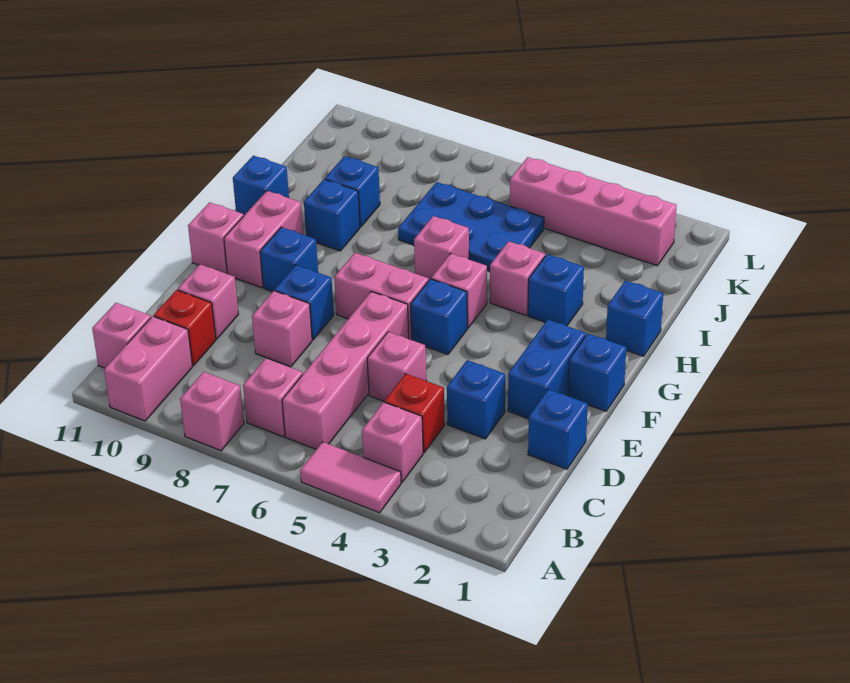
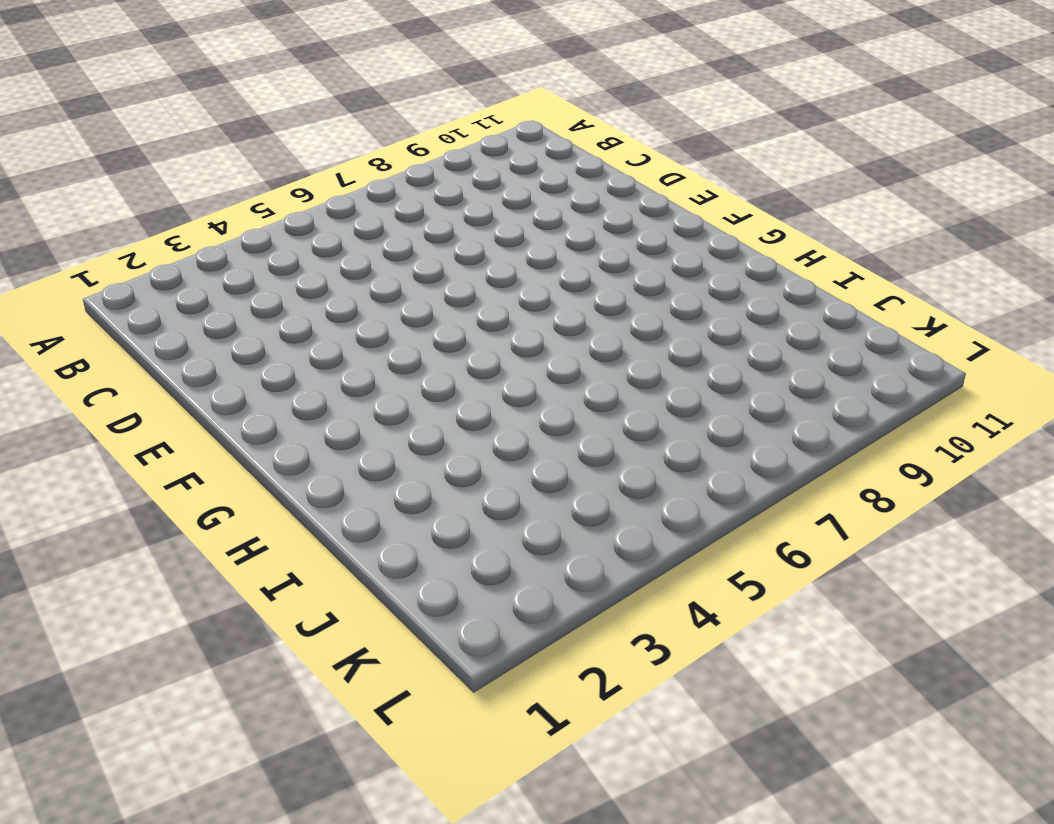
none -> pink 1x2 tile [300,442,401,513]
none -> pink 1x1 brick [180,372,244,451]
none -> pink 1x2 brick [104,316,192,421]
none -> pink 1x1 brick [362,402,423,482]

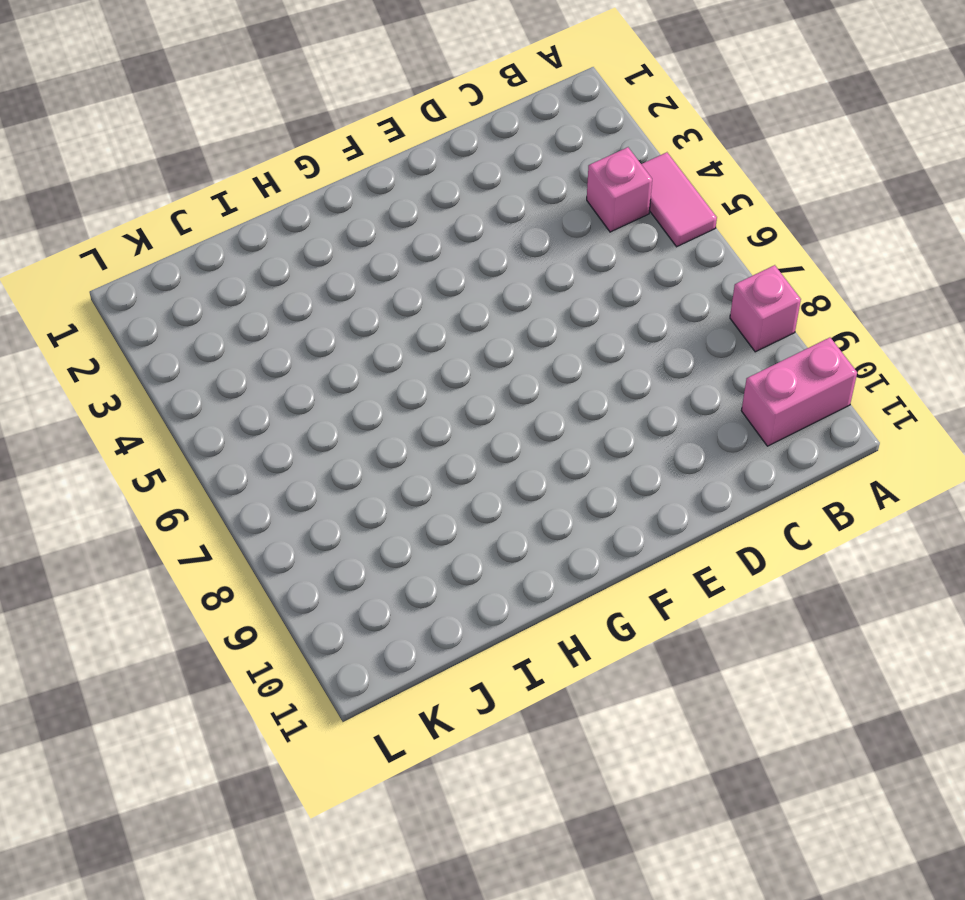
none -> pink 1x4 brick [282,292,409,449]
none -> pink 1x1 brick [243,358,303,437]
none -> pink 1x1 brick [92,303,151,368]
none -> red 1x1 brick [385,374,445,453]

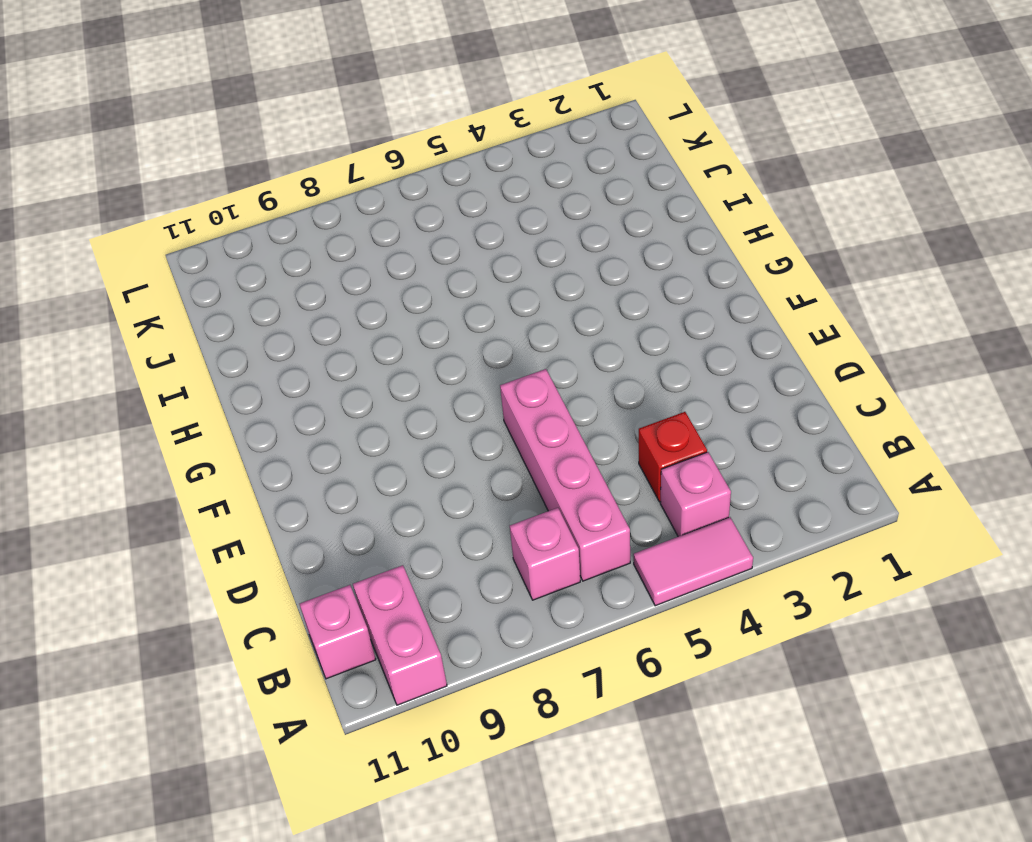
none -> pink 1x1 brick [180,372,244,451]
none -> red 1x1 brick [154,290,216,366]
none -> blue 1x1 brick [528,389,588,469]
none -> blue 1x1 brick [447,360,505,439]

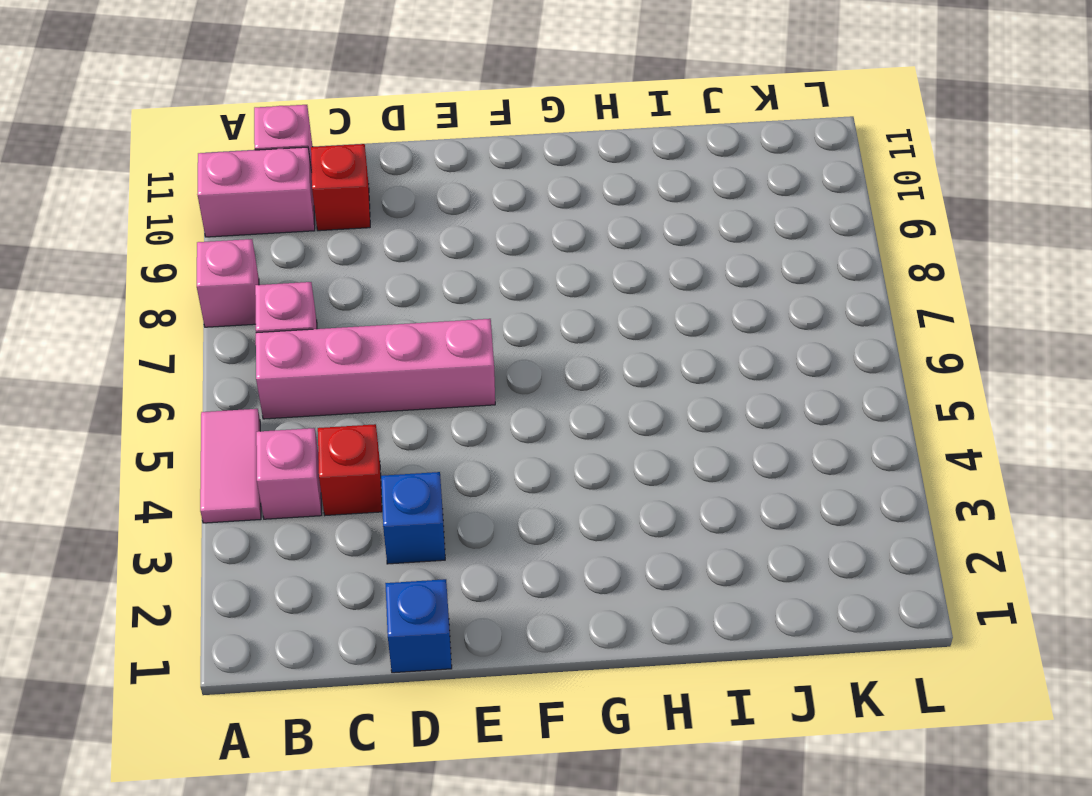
none -> pink 1x1 brick [367,332,426,402]
none -> pink 1x1 brick [252,291,312,367]
none -> pink 1x1 brick [178,264,239,339]
none -> blue 1x2 brick [508,320,586,419]

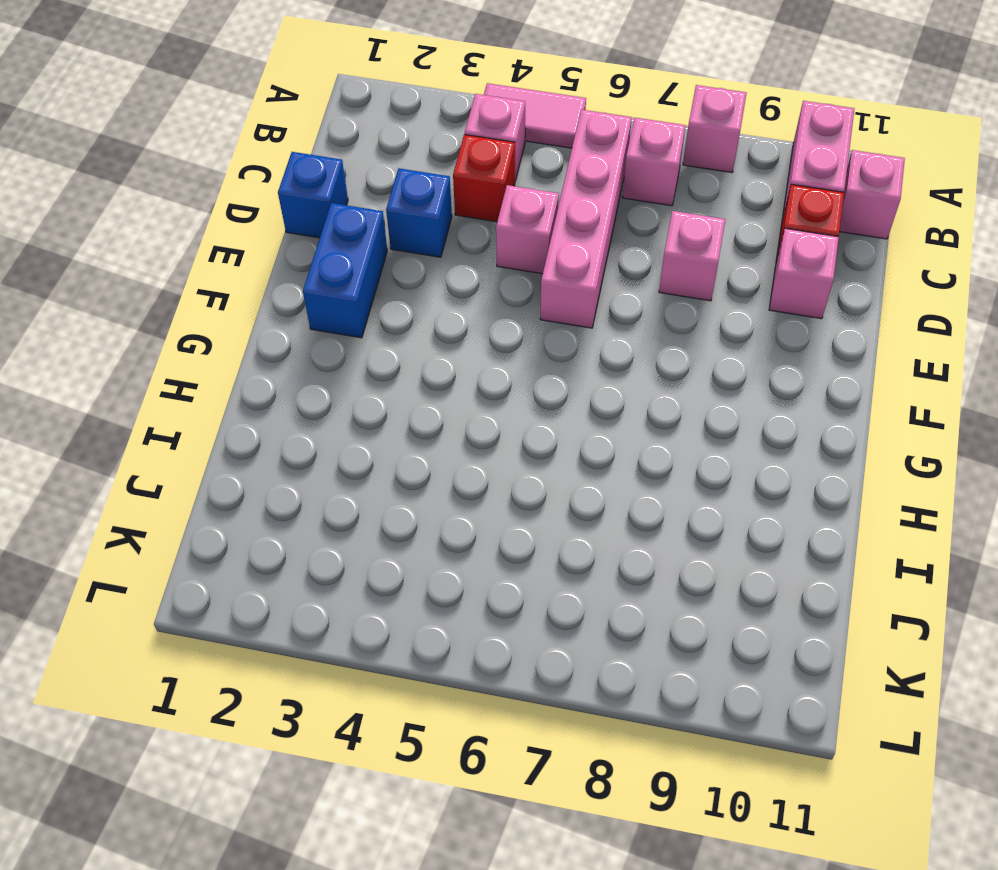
none -> blue 1x1 brick [275,265,334,340]
none -> blue 1x1 brick [568,334,626,411]
none -> blue 1x1 brick [411,279,467,355]
none -> pink 1x2 brick [334,253,429,340]

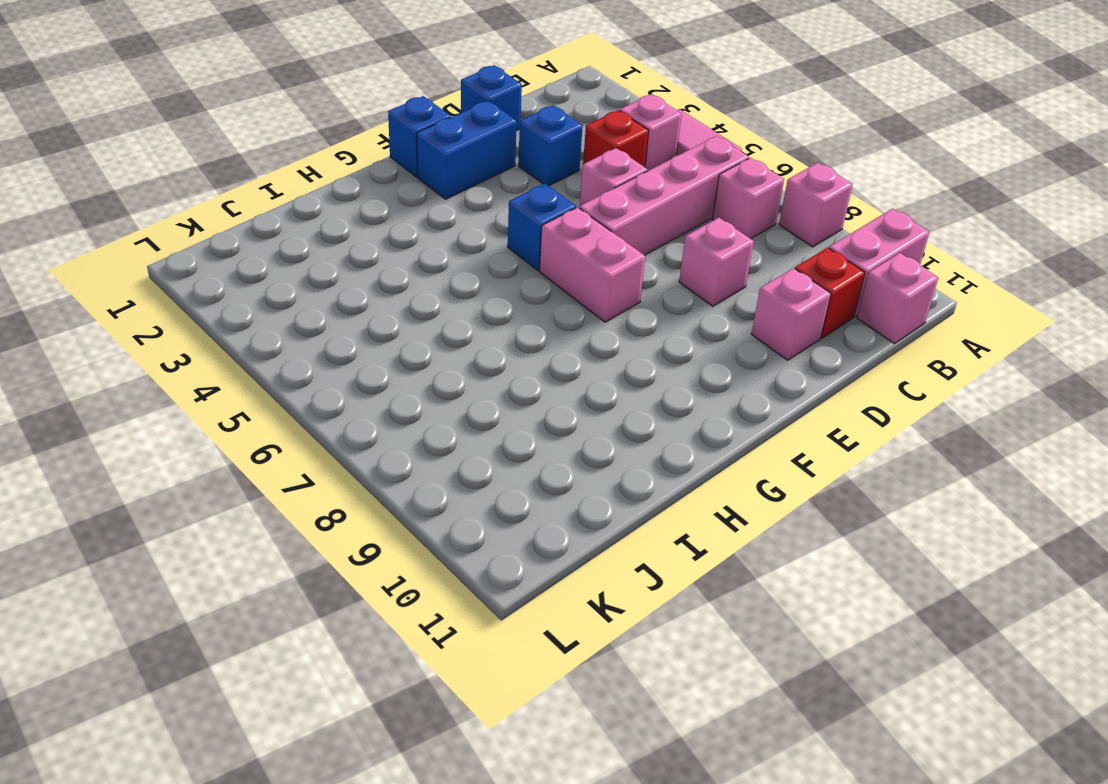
none -> blue 1x1 brick [275,265,334,340]
none -> blue 1x1 brick [260,227,318,292]
none -> pink 1x2 brick [224,191,303,288]
none -> pink 1x1 brick [188,202,244,274]

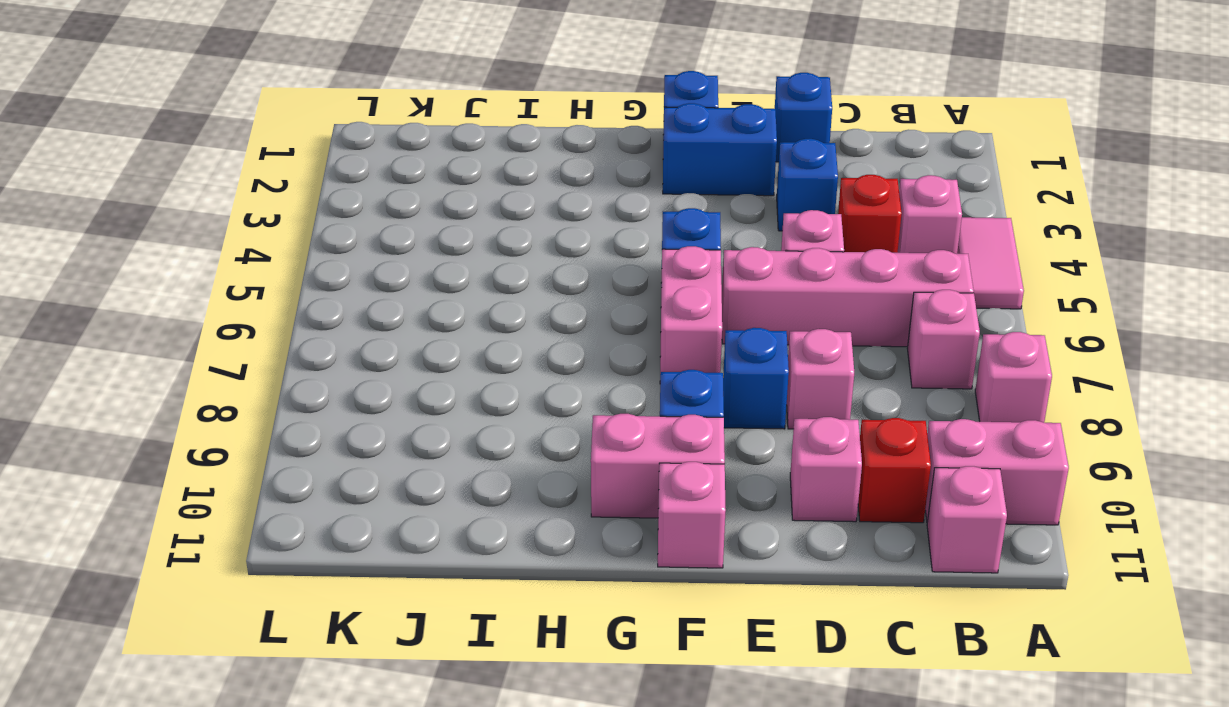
none -> pink 1x1 brick [431,254,487,328]
none -> blue 1x1 brick [606,280,663,356]
none -> blue 1x1 brick [528,254,584,326]
none -> pink 1x1 brick [490,241,545,315]

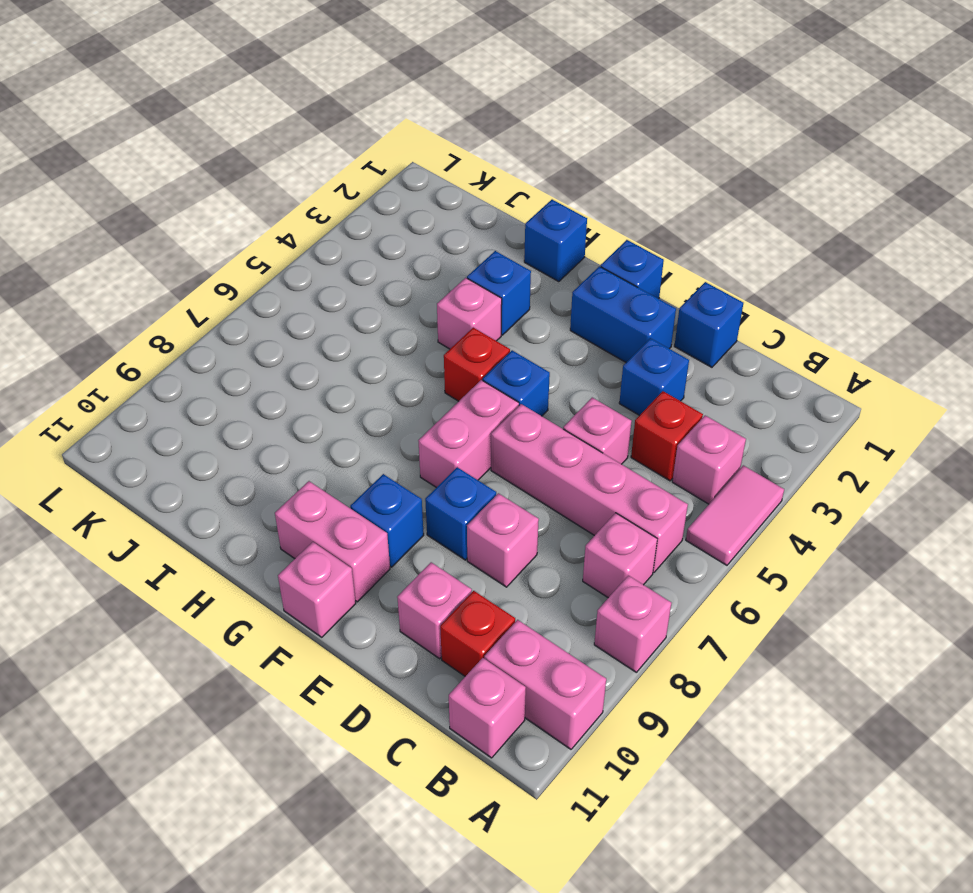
red 1x1 brick [444,328,510,401] -> pink 1x1 brick [431,254,487,328]
none -> pink 1x1 brick [414,216,469,280]
none -> blue 1x1 brick [304,179,360,251]
none -> blue 1x1 brick [233,156,289,215]
none -> blue 2x3 plate [398,182,544,271]

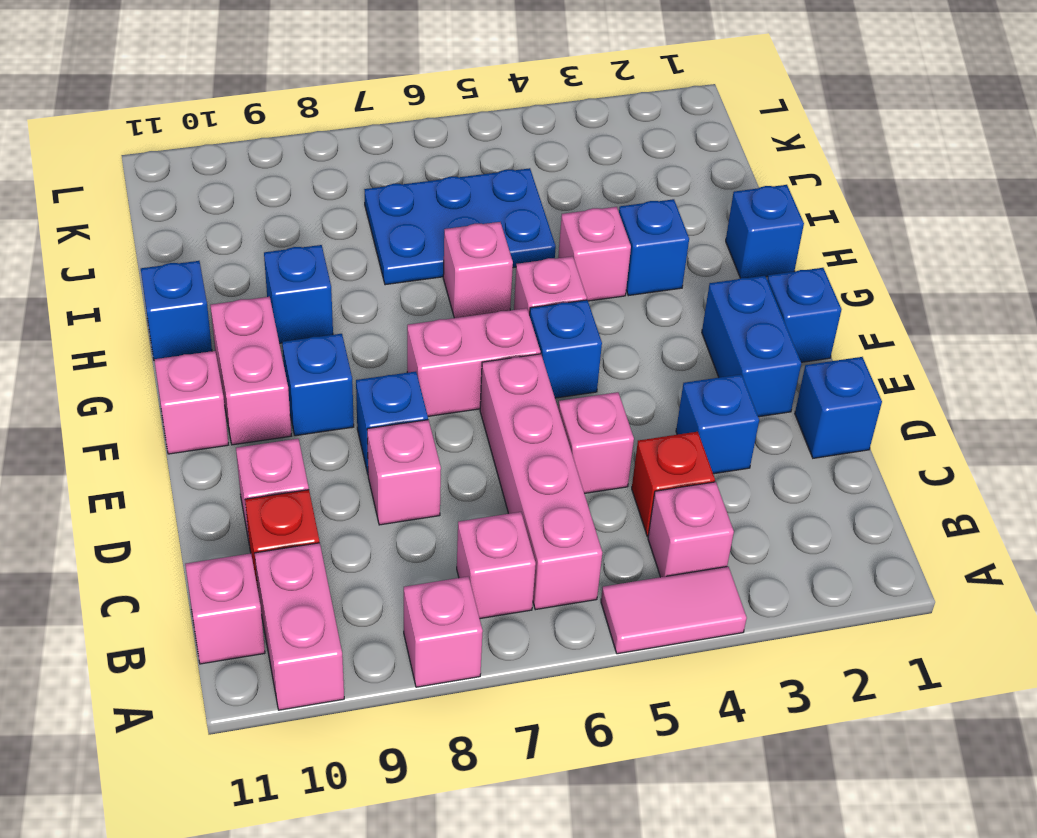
none -> blue 1x1 brick [325,156,380,227]
none -> pink 1x4 brick [510,157,677,266]

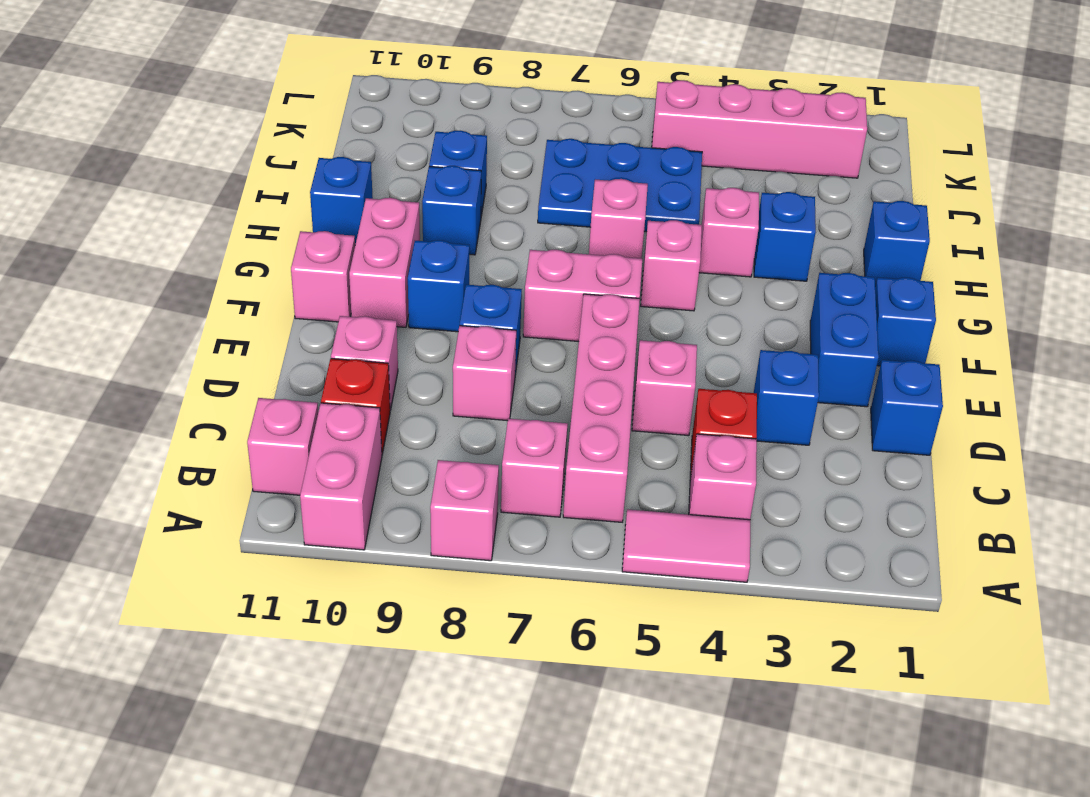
none -> blue 1x1 brick [411,279,467,355]

